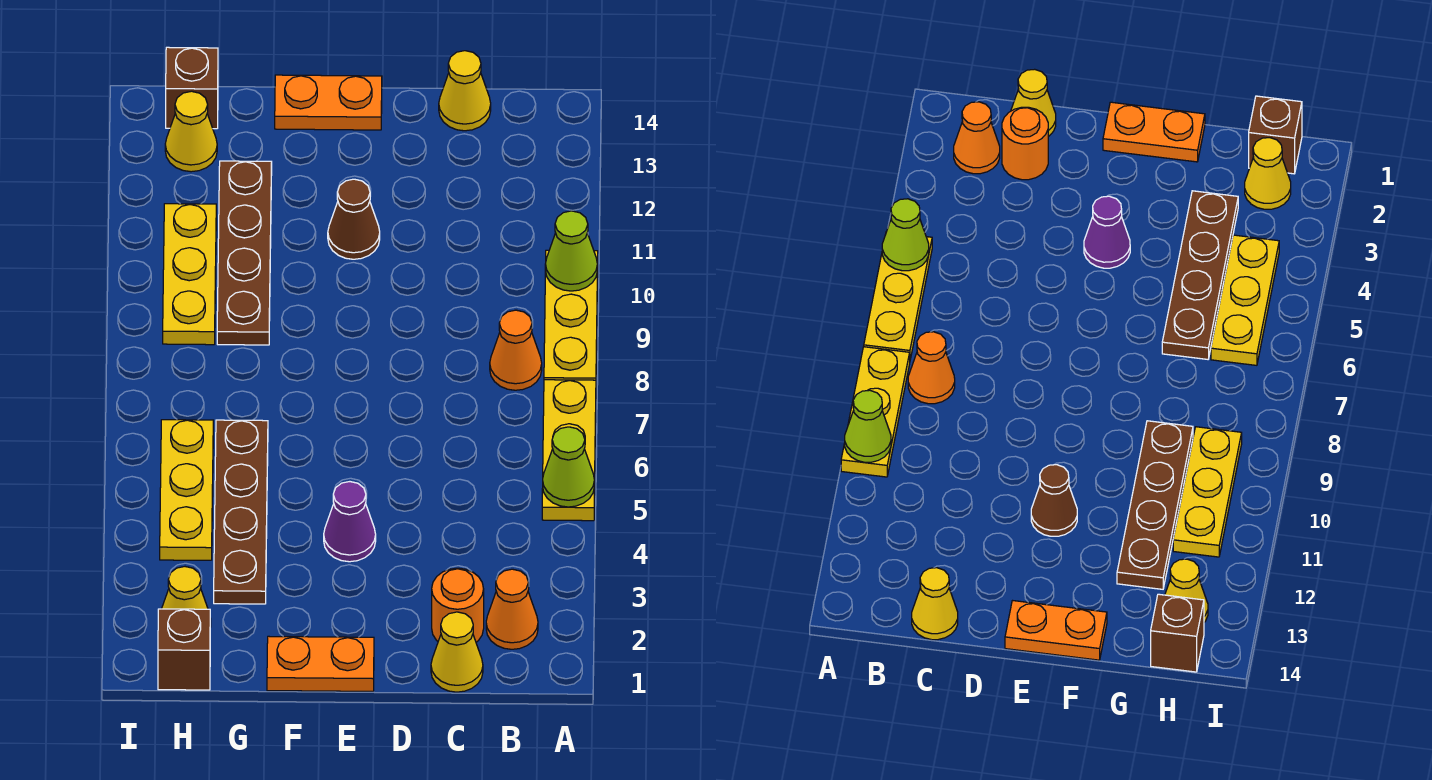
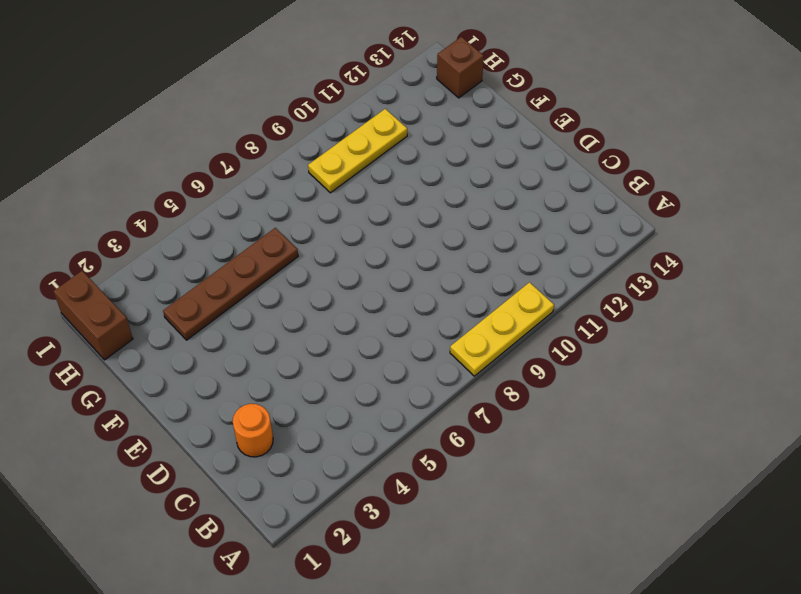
brown 1x2 brick [54,271,133,360] -> brown 1x1 brick [158,609,210,690]
none -> yellow 1x3 plate [542,380,596,521]
none -> orange 1x1 cone [486,569,538,649]
none -> orange 1x1 cone [490,310,542,390]

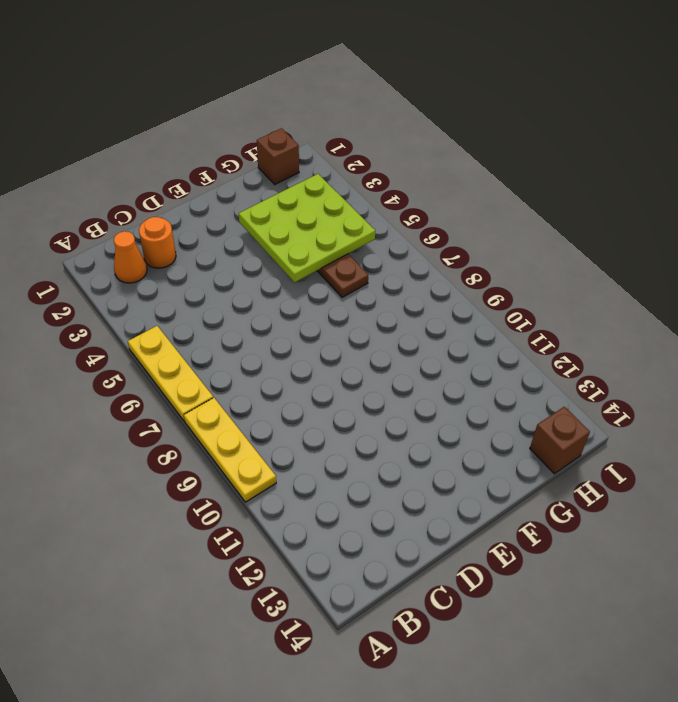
lime 3x3 plate [239,174,375,282] -> none
none -> orange 1x1 cone [490,310,542,390]
none -> yellow 1x1 cone [431,612,483,692]
none -> yellow 1x1 cone [439,51,491,131]

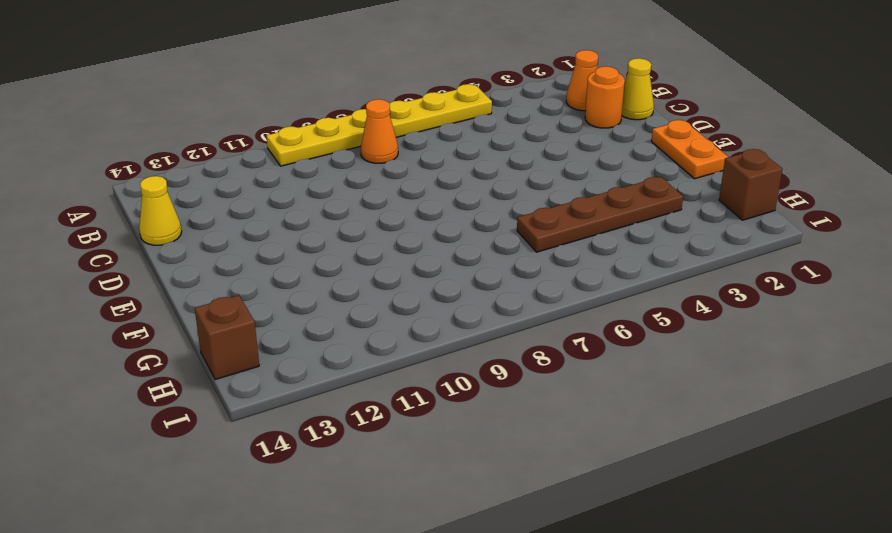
none -> purple 1x1 cone [324,482,376,562]
none -> brown 1x1 cone [328,179,380,259]
none -> orange 1x2 plate [275,75,382,130]

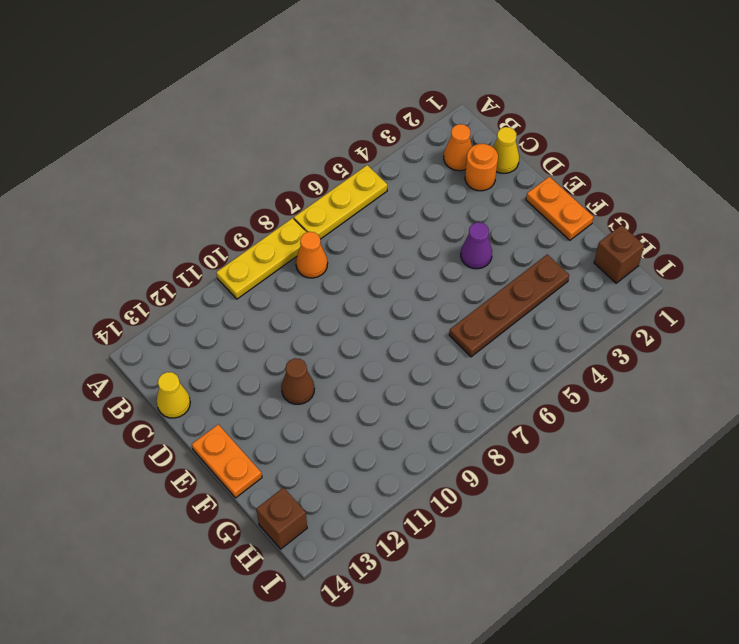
none -> brown 1x4 plate [217,161,272,345]
none -> yellow 1x1 cone [162,567,211,627]
none -> yellow 1x3 plate [160,420,213,560]

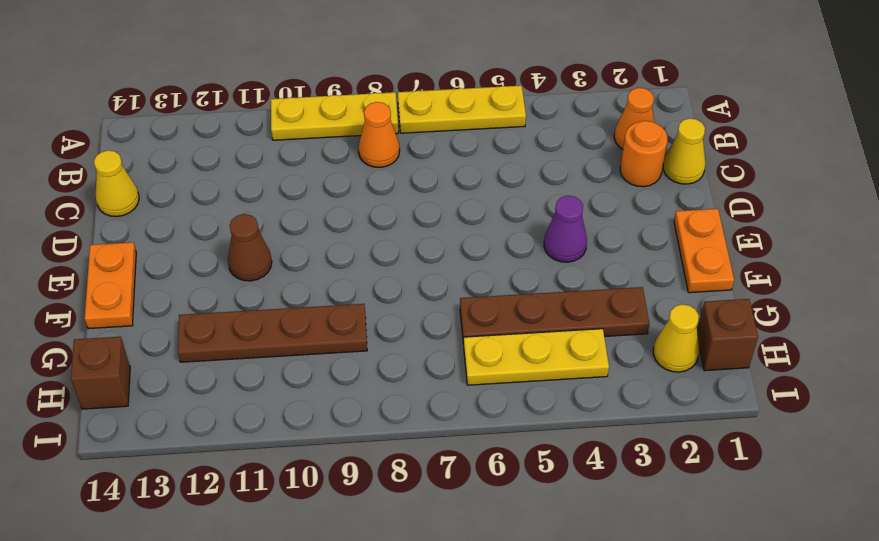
none -> yellow 1x3 plate [163,204,216,345]
none -> yellow 1x1 cone [165,91,217,172]
none -> lime 1x1 cone [543,427,594,507]

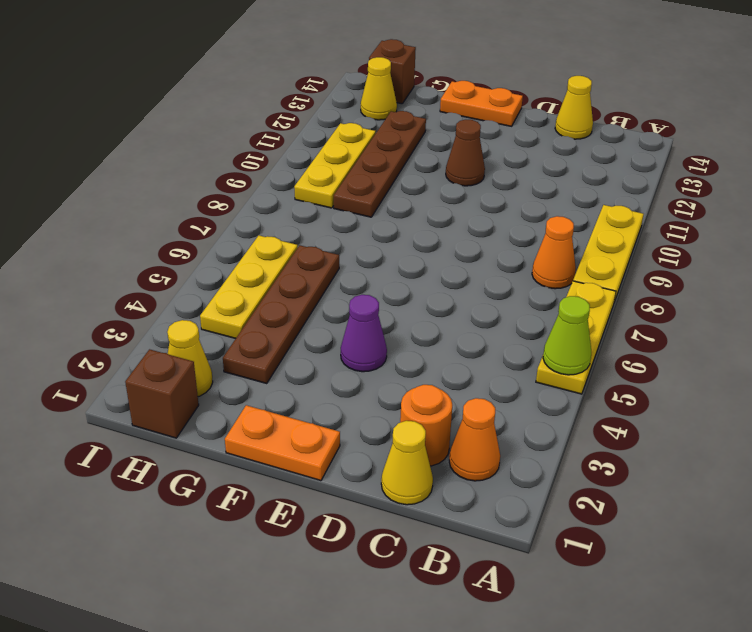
none -> lime 1x1 cone [545,211,597,291]

